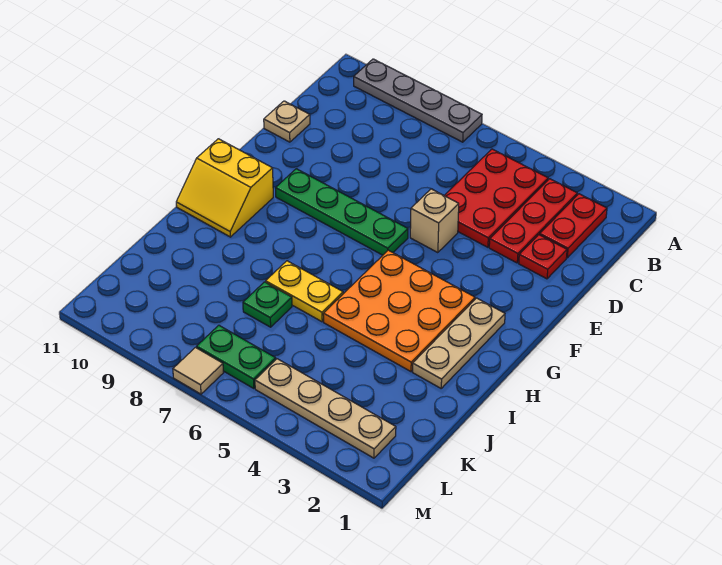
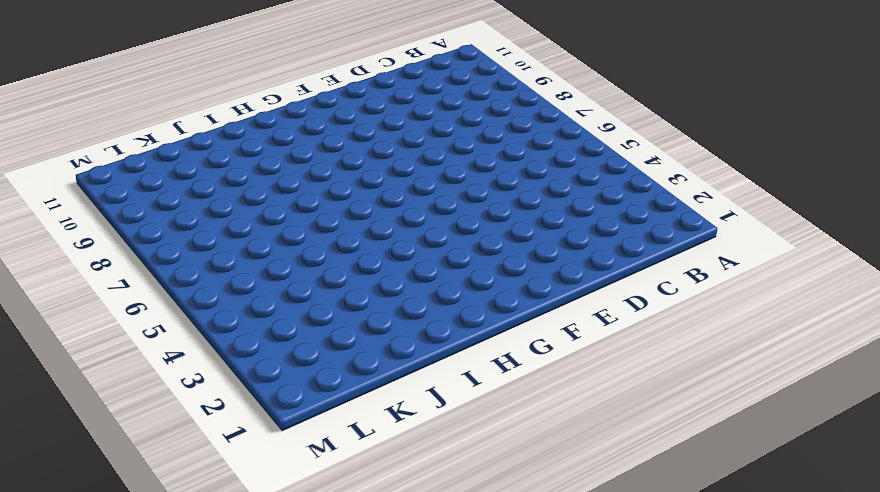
none -> grey 1x4 plate [354,59,482,142]
none -> red 1x2 plate [540,194,607,258]
none -> red 1x3 plate [489,179,577,263]

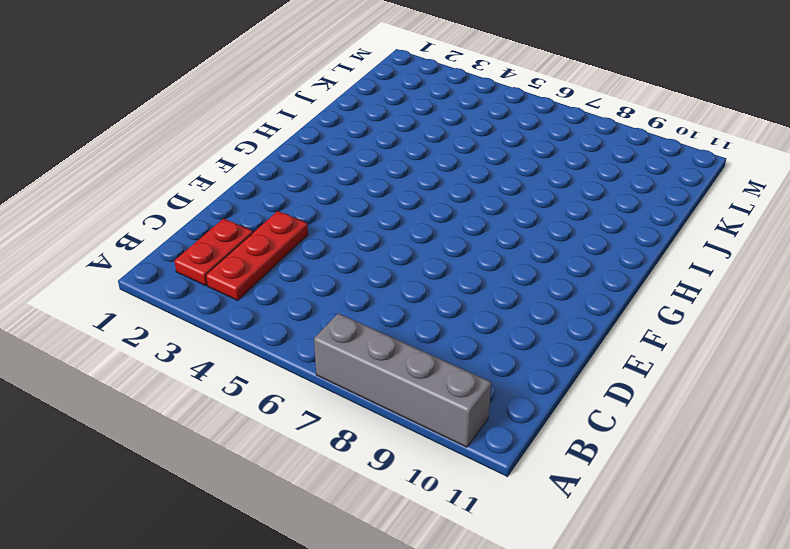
grey 1x4 brick [314,313,491,447] -> grey 1x4 plate [354,59,482,142]
none -> red 2x3 plate [444,149,548,247]
none -> red 1x1 plate [519,235,567,279]
none -> tan 1x1 plate [264,101,310,142]

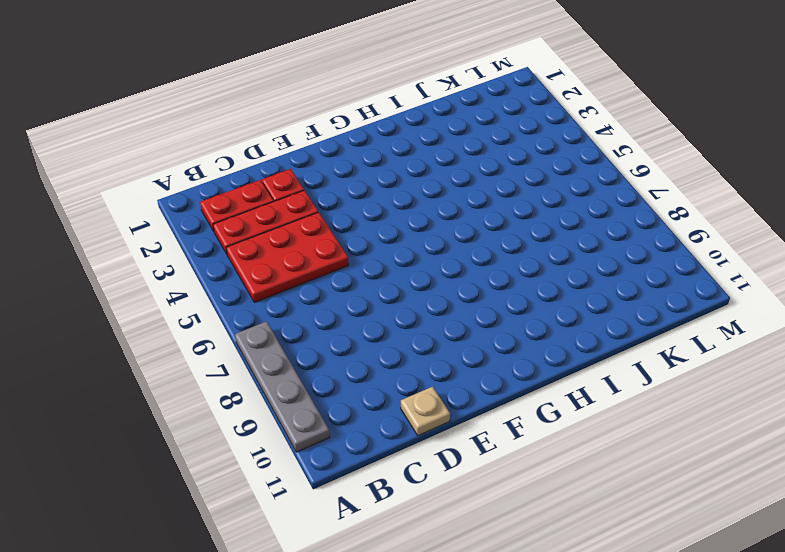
none -> tan 1x1 brick [410,189,459,253]
none -> green 1x4 plate [276,169,408,255]
none -> tan 1x3 plate [413,298,505,388]

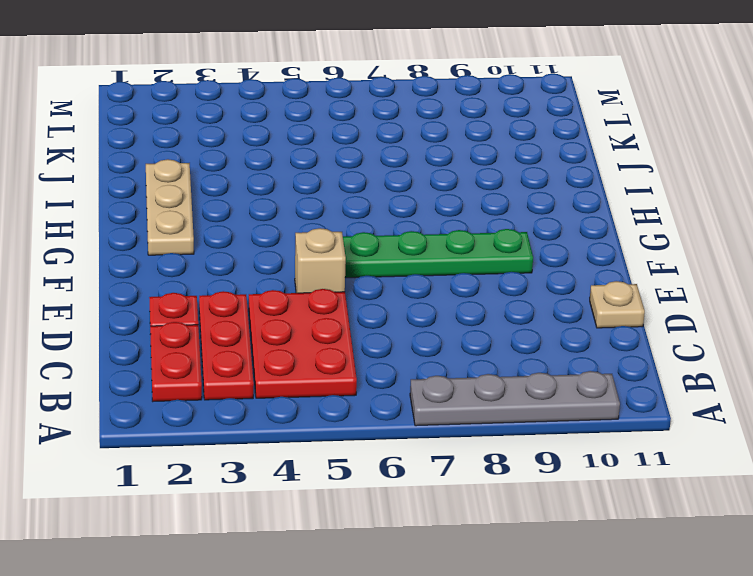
none -> orange 3x3 plate [323,250,475,372]
none -> yellow 2x2 slope [176,139,273,237]
none -> yellow 1x2 plate [266,261,343,322]

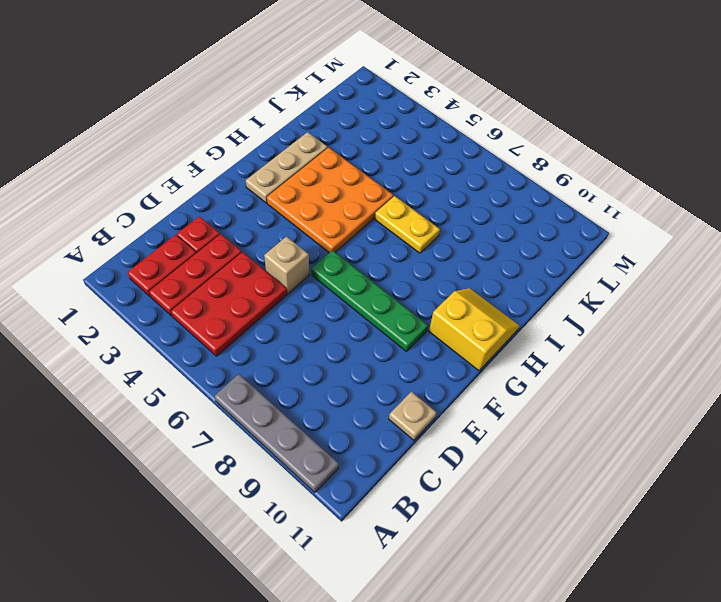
none -> green 1x1 plate [243,282,292,327]
none -> tan 1x4 plate [255,359,396,458]
none -> green 1x2 plate [197,325,276,389]

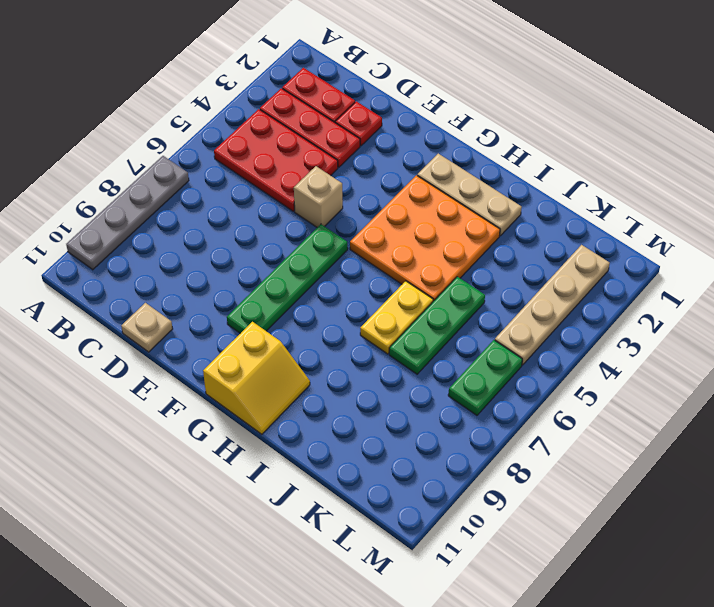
green 1x3 plate [389,277,485,374] -> green 1x1 plate [243,282,292,327]
none -> tan 1x1 tile [173,348,224,394]

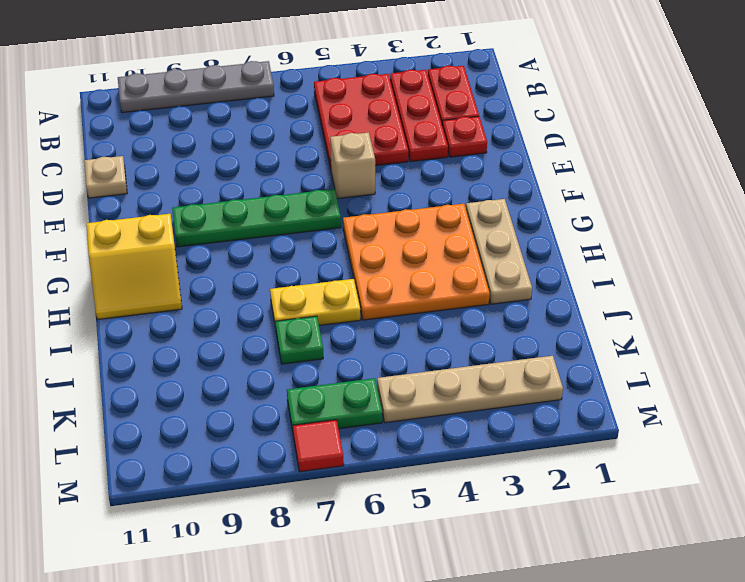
red 1x1 tile [293,420,344,472] -> tan 1x1 tile [173,348,224,394]

